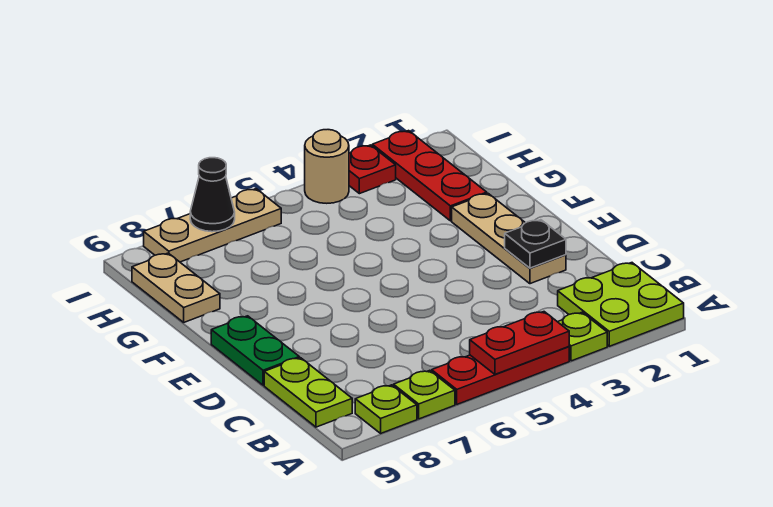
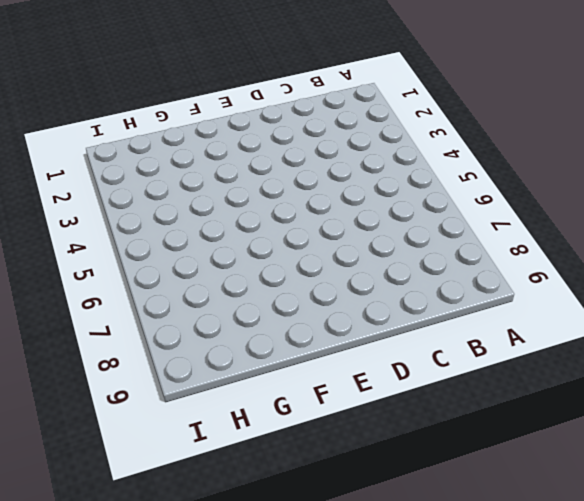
none -> lime 2x2 plate [558,263,684,346]
none -> lime 1x1 plate [558,312,607,361]
none -> red 1x3 plate [432,347,569,404]

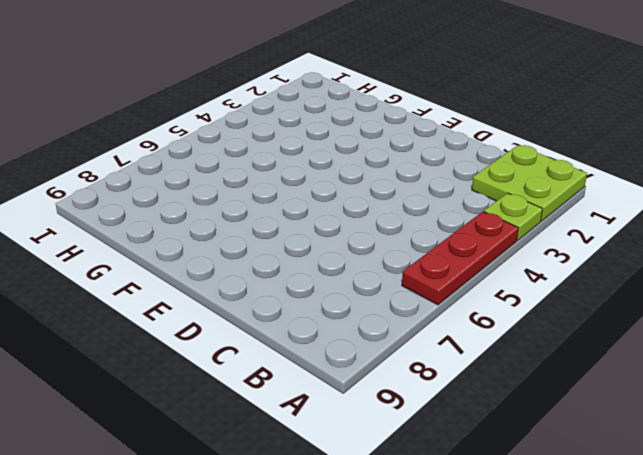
none -> lime 1x1 plate [393,370,455,419]
none -> lime 1x1 plate [355,385,417,433]
none -> lime 1x2 plate [264,358,352,427]

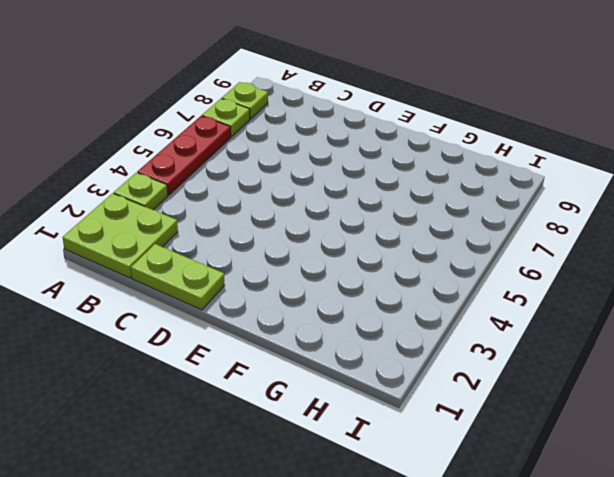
lime 1x2 plate [131,244,224,310] -> lime 1x2 plate moved to [264,358,352,427]
none -> tan 1x3 plate [452,193,566,284]
none -> green 1x2 plate [211,316,299,385]
none -> red 1x3 plate [372,131,487,221]

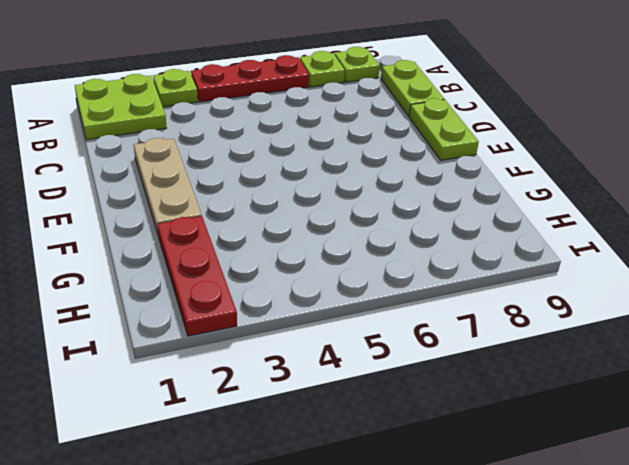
lime 1x2 plate [409,98,479,160] -> green 1x2 plate [211,316,299,385]
none -> tan 1x2 plate [132,253,220,322]
none -> red 1x1 plate [349,145,396,194]
none -> tan 1x1 round brick [305,130,349,203]

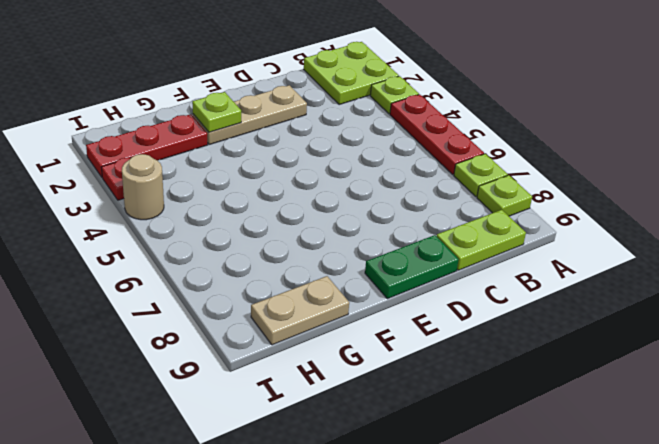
lime 1x1 plate [192,92,241,132] -> none
none -> tan 1x3 plate [144,189,281,262]
none -> red 1x2 plate [470,312,569,374]
none -> black 1x1 plate [505,220,566,268]

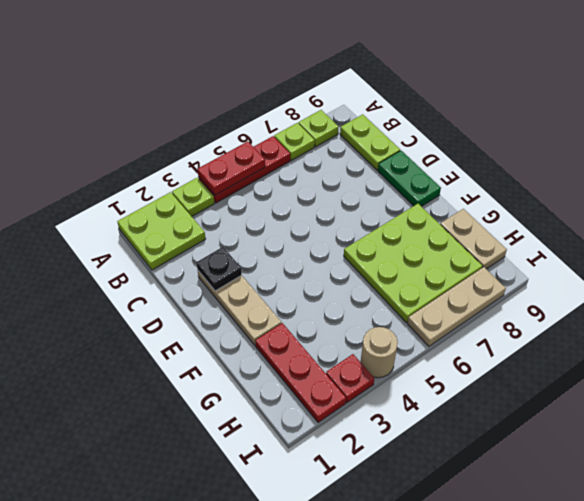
lime 3x3 plate [344,204,482,322] -> none
none -> black 1x1 cone [190,158,235,232]

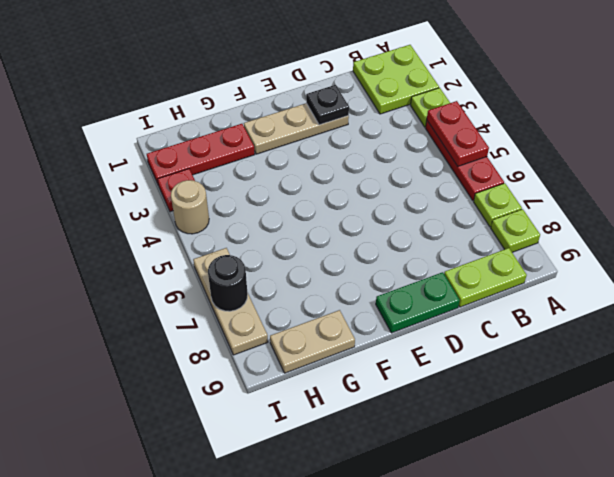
black 1x1 round brick [208,255,248,311] -> black 1x1 cone [190,158,235,232]

